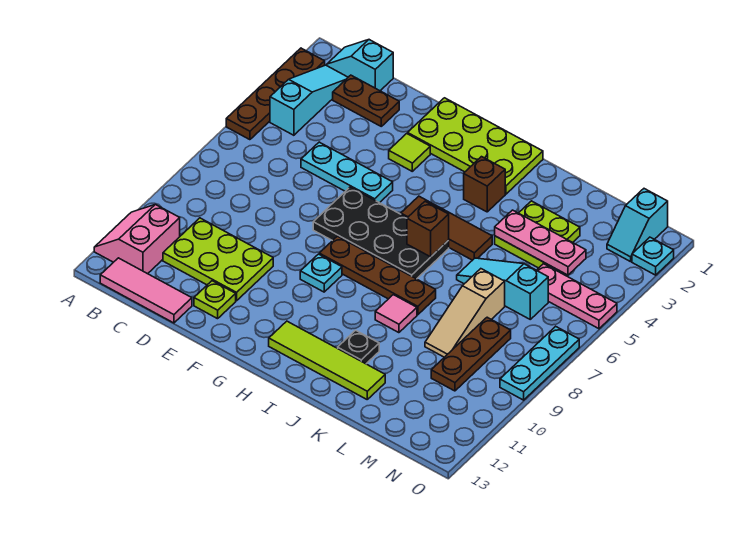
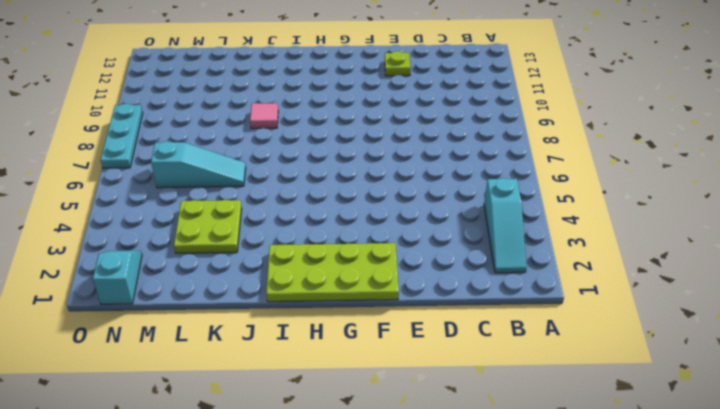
none -> brown 1x4 plate [226,48,325,140]
none -> pink 2x2 slope [94,204,180,274]
none -> cyan 1x2 slope [327,40,393,91]

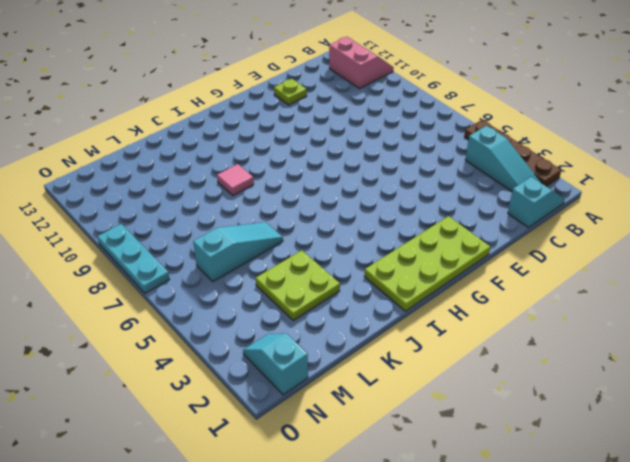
none -> pink 1x3 tile [100,258,192,323]
none -> brown 1x2 plate [333,75,399,126]
none -> lime 2x3 plate [163,218,273,301]

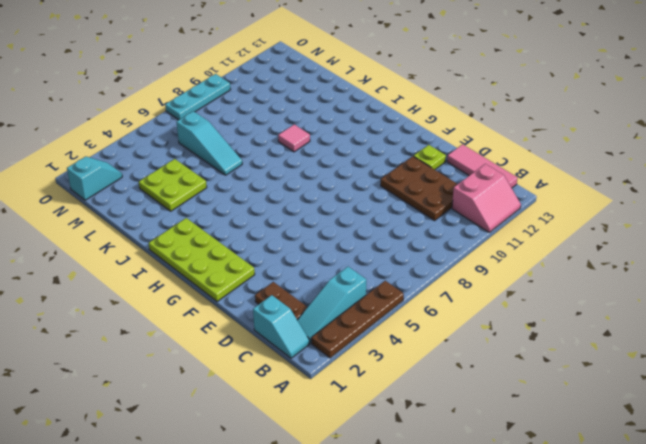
brown 2x3 plate [381,156,457,221] -> lime 2x3 plate [163,218,273,301]
none -> cyan 1x3 plate [301,142,393,203]
none -> lime 1x1 tile [389,134,430,171]
none -> black 2x4 plate [313,187,449,279]

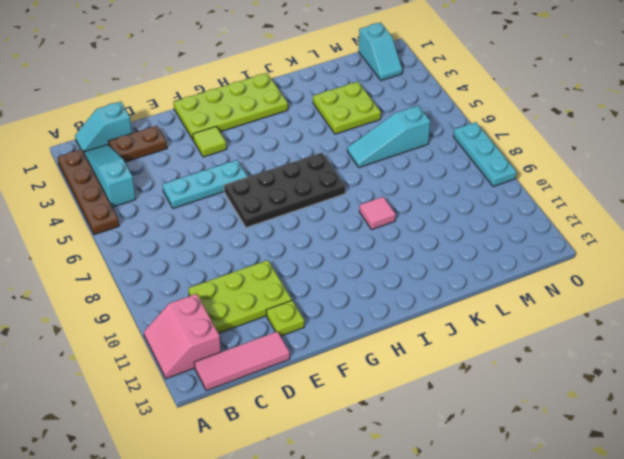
none -> brown 1x4 plate [319,236,436,315]
none -> cyan 1x1 plate [300,254,342,292]
none -> brown 1x3 tile [401,196,492,260]

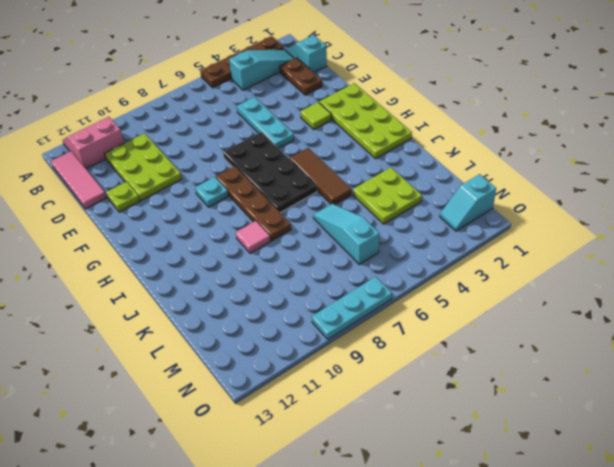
none -> lime 1x4 tile [269,321,385,399]
none -> brown 1x1 brick [464,157,505,212]
none -> black 1x1 plate [338,330,379,364]

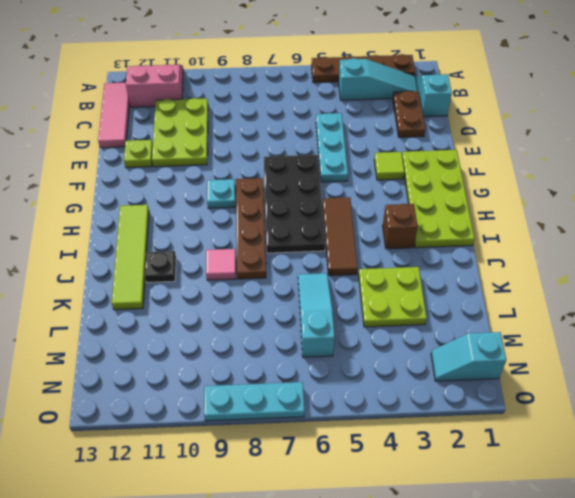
none -> tan 1x3 slope [425,269,505,357]
none -> pink 1x3 plate [537,264,617,329]
none -> brown 1x3 plate [431,317,511,391]

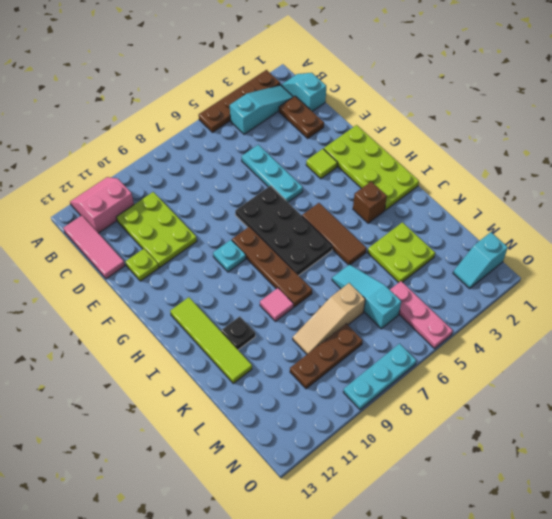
none -> cyan 1x1 plate [632,237,674,275]
none -> brown 1x1 brick [407,202,449,257]
none -> pink 1x3 plate [495,210,586,275]

